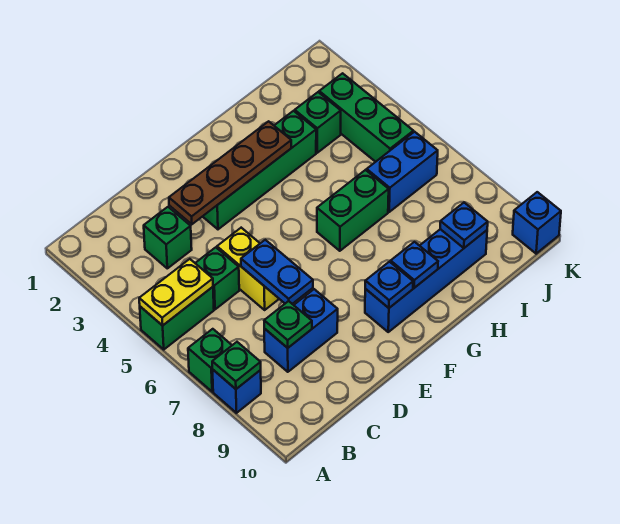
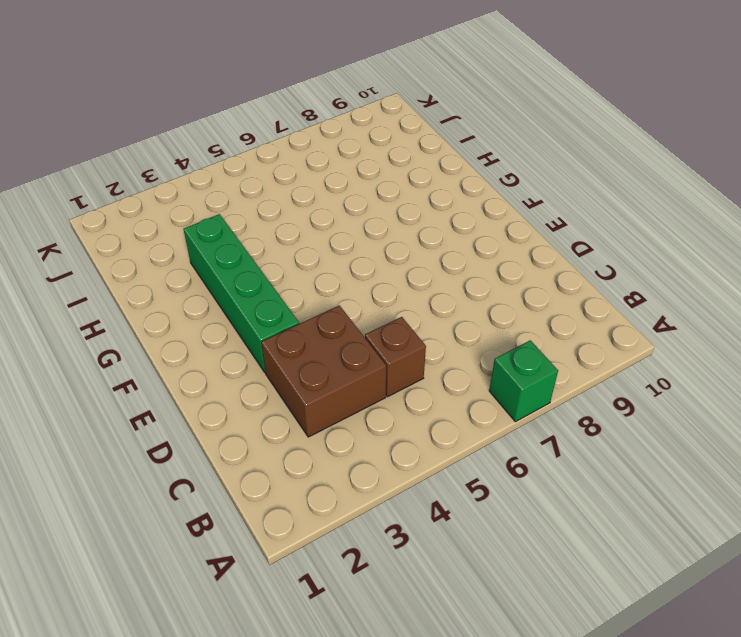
brown 2x2 brick [261,305,386,437] -> green 1x1 brick [144,207,192,268]
brown 1x1 brick [365,317,426,396] -> green 1x1 brick [195,247,239,309]
none -> green 1x2 brick [140,287,214,349]
none -> blue 1x1 brick [213,370,261,413]
none -> blue 1x2 brick [264,289,338,372]

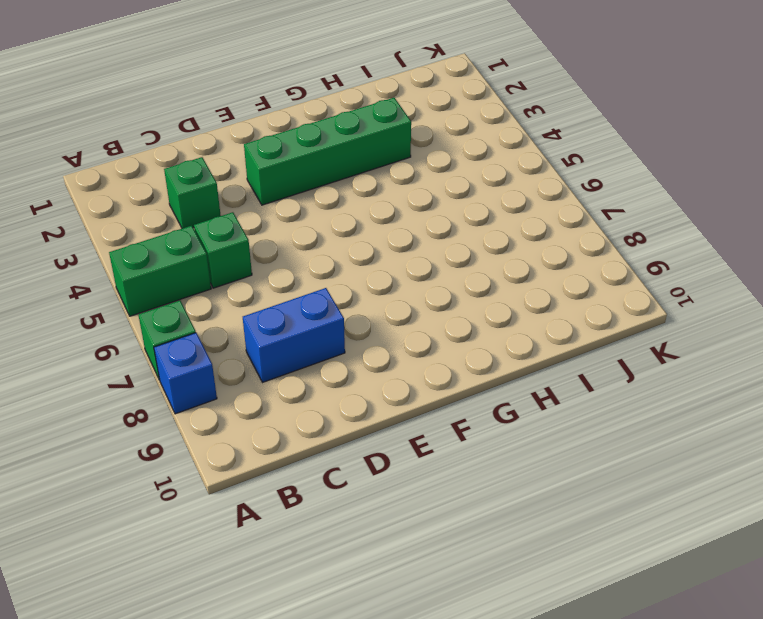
none -> yellow 1x2 brick [217,228,279,310]
none -> blue 1x4 brick [365,229,487,332]
none -> green 1x2 brick [317,170,389,251]

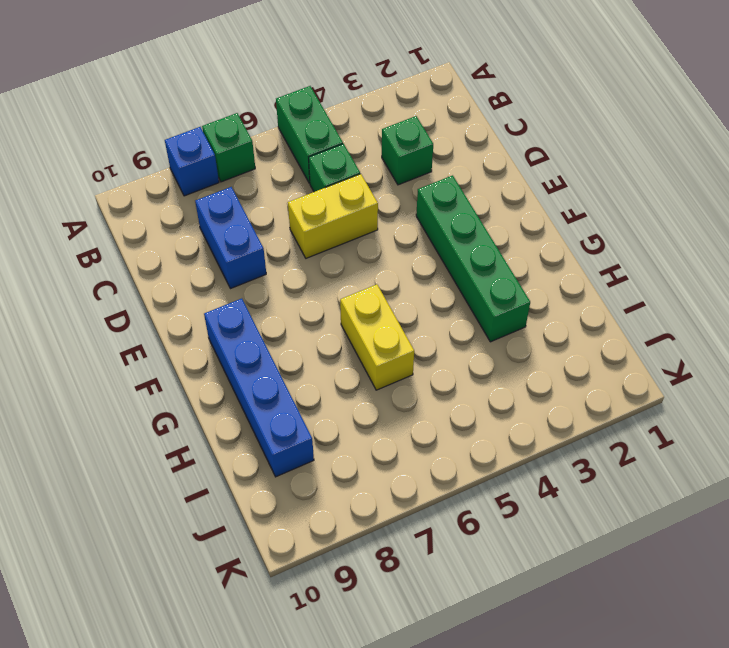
yellow 1x2 brick [340,285,414,390] -> green 1x2 brick [317,170,389,251]
none -> green 1x1 brick [295,92,341,153]
none -> blue 1x2 brick [367,132,438,212]
none -> green 1x3 brick [319,73,413,162]

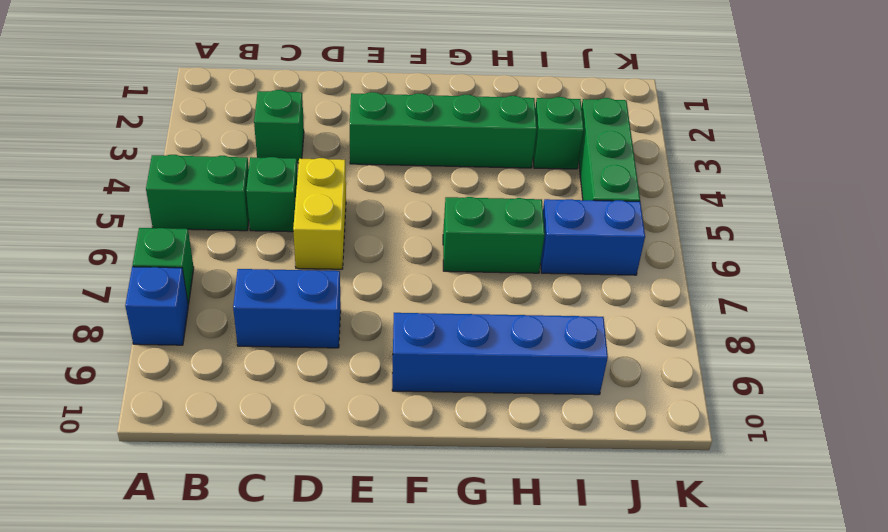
none -> blue 1x1 brick [513,192,561,254]
none -> yellow 1x2 plate [139,259,213,326]
none -> green 1x1 plate [212,342,261,389]

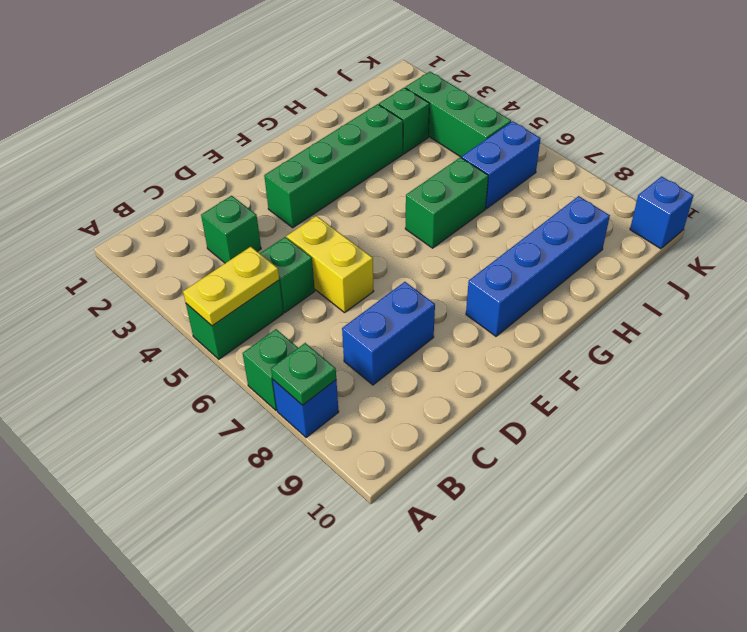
none -> green 1x1 plate [264,301,312,348]
none -> brown 1x4 plate [169,121,291,224]
none -> blue 1x2 plate [241,240,313,304]

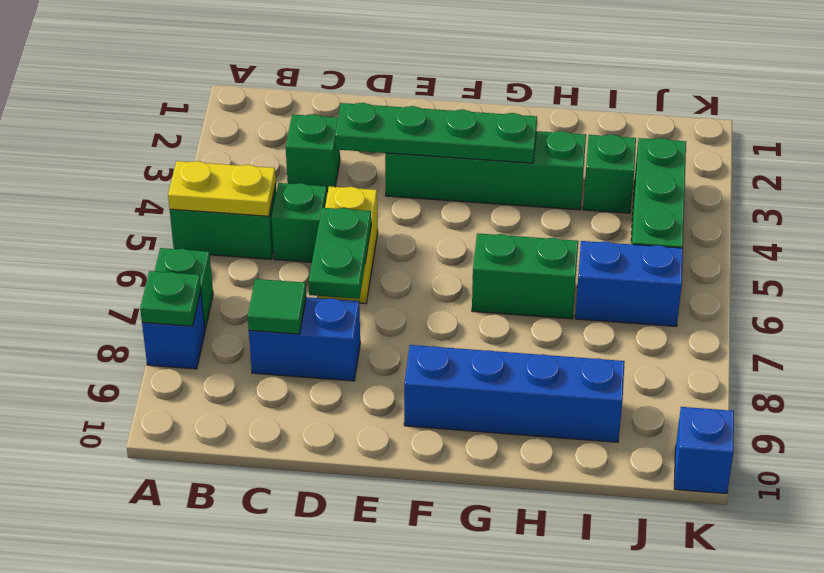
green 1x1 tile [248,279,306,334] -> green 1x1 plate [264,301,312,348]
green 1x4 plate [335,103,537,163] -> brown 1x4 plate [169,121,291,224]
green 1x2 plate [309,208,371,299] -> blue 1x2 plate [241,240,313,304]
none -> blue 1x1 plate [365,262,413,308]
none -> blue 1x1 plate [391,242,438,288]
none -> blue 1x1 plate [440,203,488,248]

